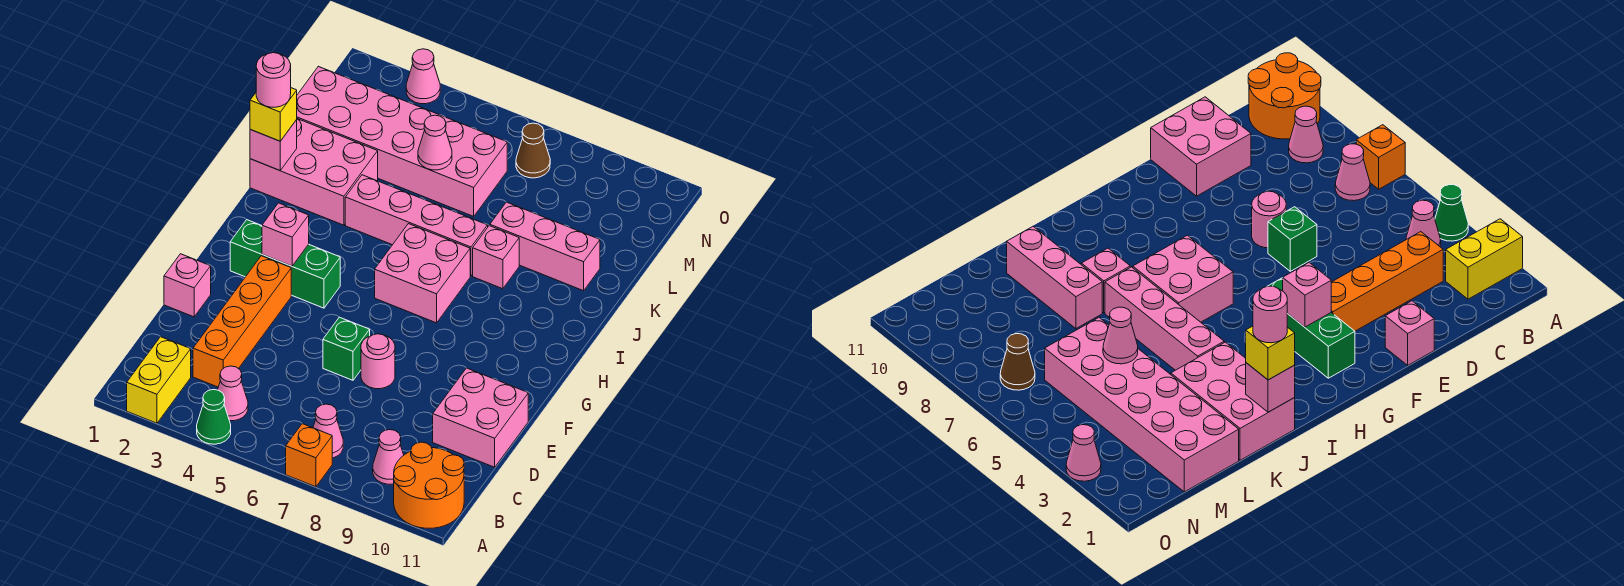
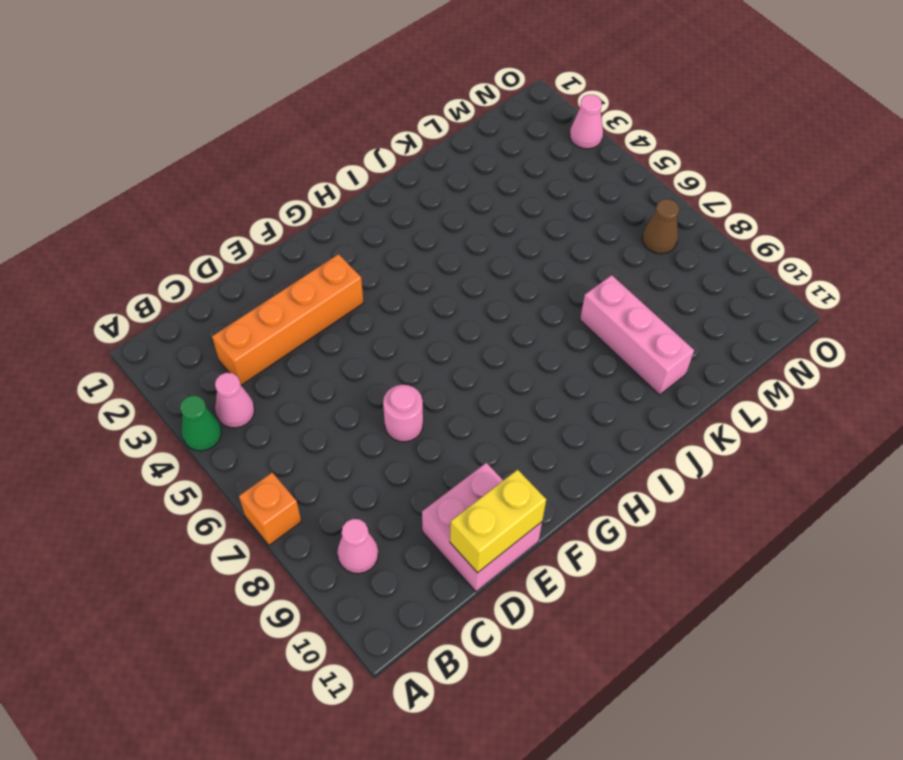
yellow 1x2 brick [450,470,546,573] -> yellow 1x2 brick moved to [127,337,191,423]
none -> orange 2x2 round brick [394,442,464,528]
none -> pink 1x1 cone [313,404,343,458]
none -> pink 1x1 brick [164,254,211,317]

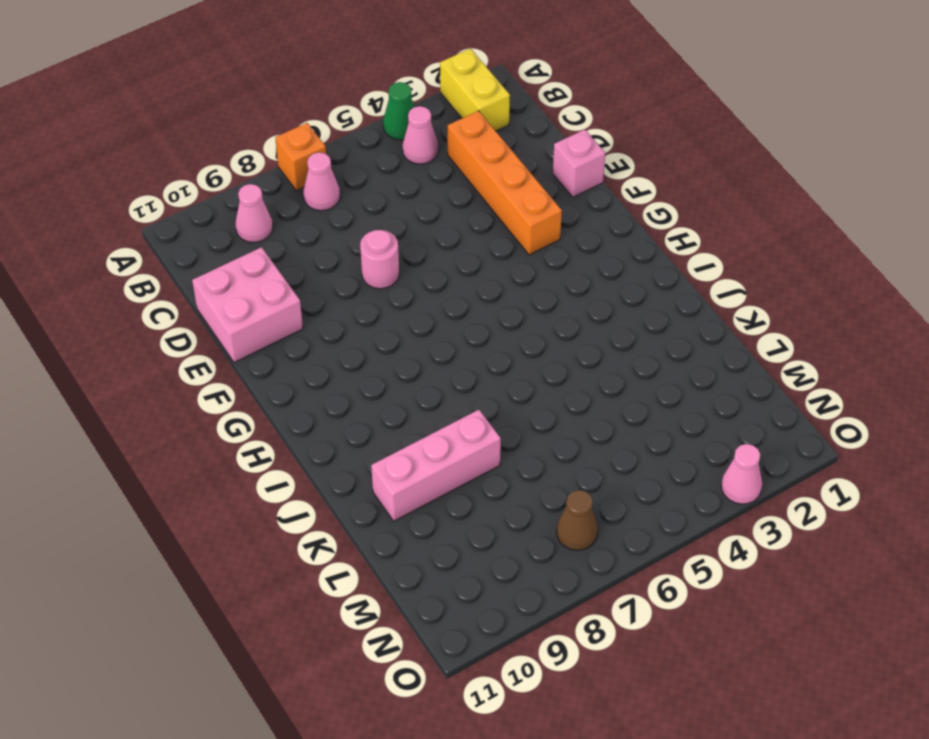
none -> orange 2x2 round brick [394,442,464,528]
none -> green 1x1 brick [323,317,370,380]
none -> green 1x3 brick [230,220,340,308]

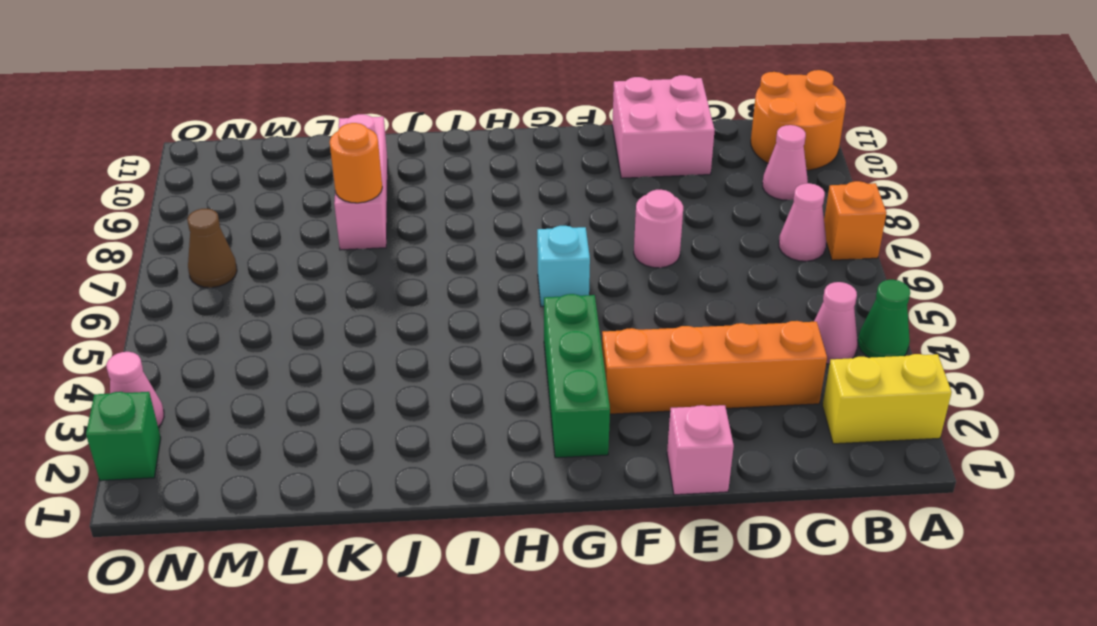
cyan 1x1 brick [537,226,590,307] -> none
orange 1x1 round brick [330,123,382,203] -> none
green 1x1 brick [86,392,161,481] -> green 1x1 brick moved to [323,317,370,380]
none -> pink 2x2 brick [375,224,470,323]
none -> pink 2x3 brick [250,119,378,225]
none -> pink 1x4 brick [345,175,488,276]

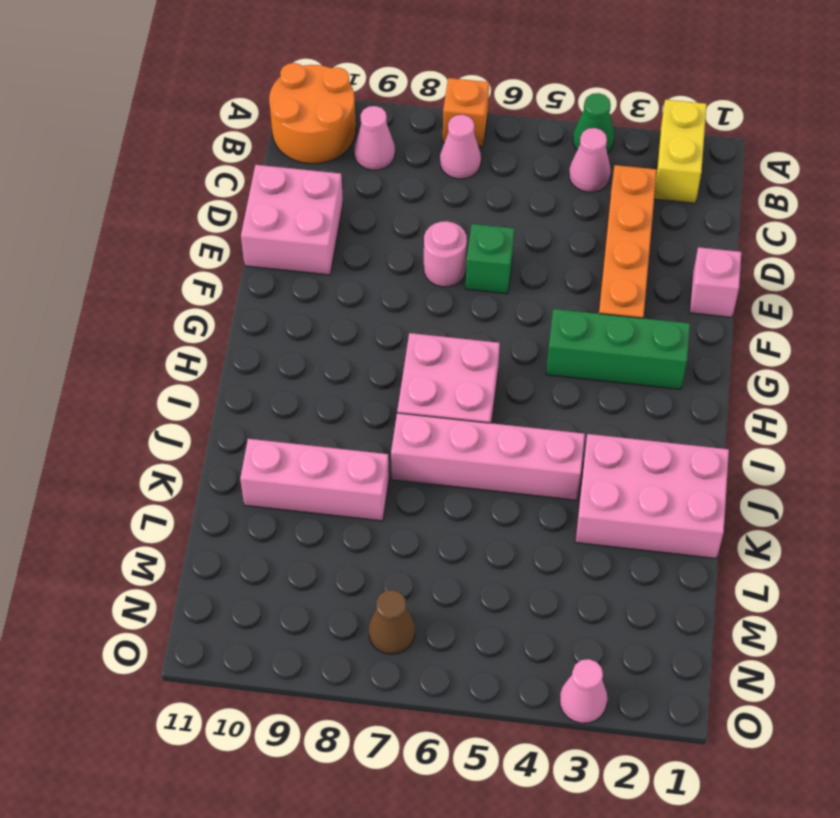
none -> pink 1x1 brick [473,226,519,289]
none -> pink 2x6 brick [297,66,507,216]
none -> pink 1x1 brick [262,203,309,266]

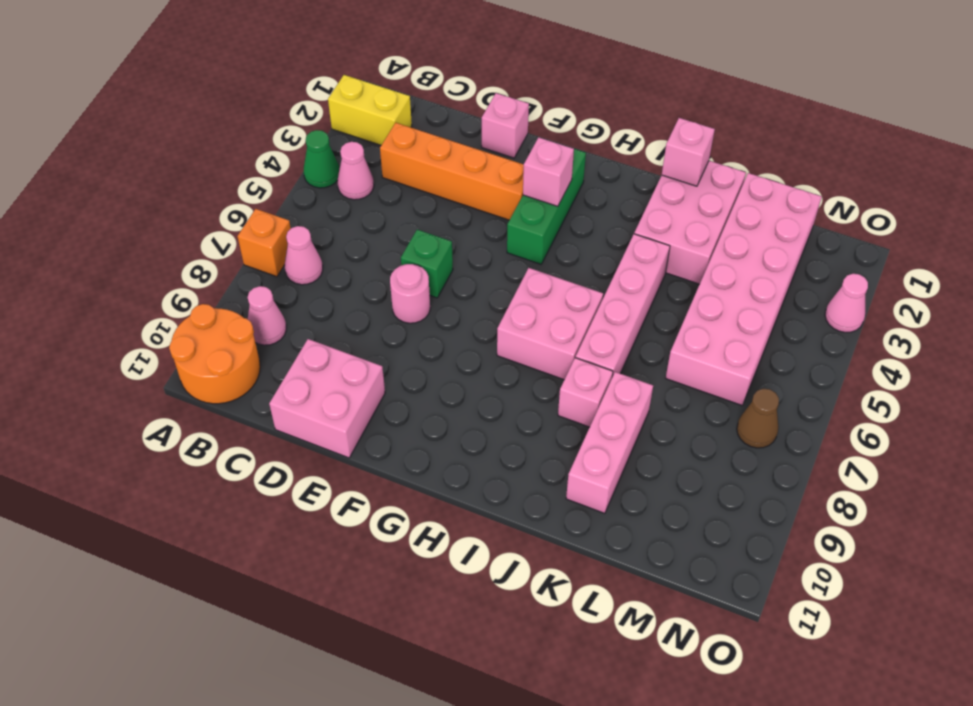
none -> pink 1x1 cone [418,115,452,170]
none -> yellow 1x1 brick [250,88,297,141]
none -> pink 1x1 round brick [256,53,291,107]

